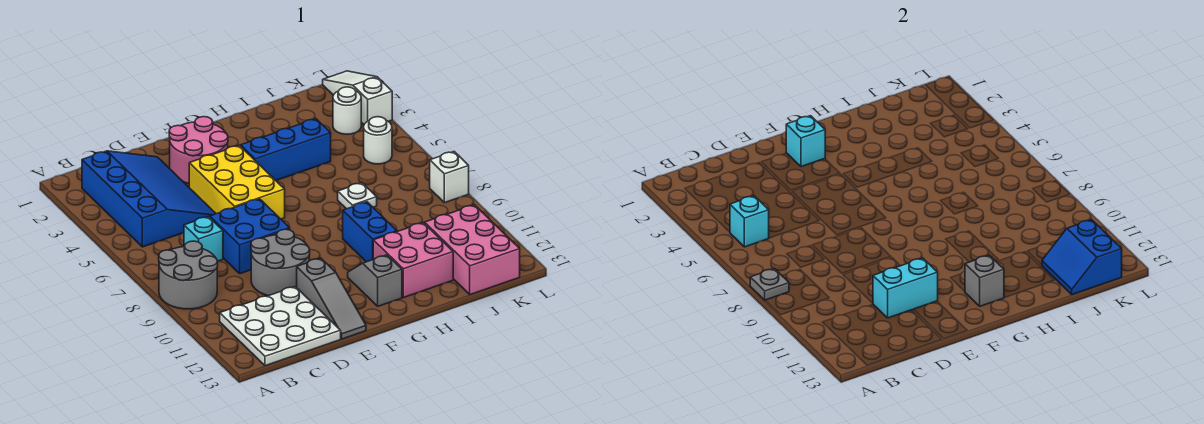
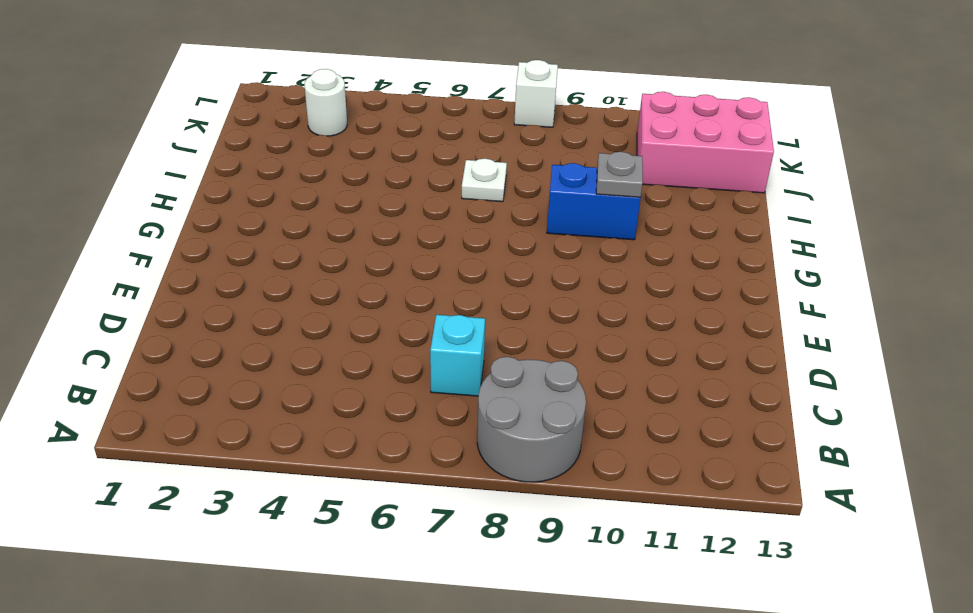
grey 1x1 plate [596,152,643,197] -> grey 1x1 plate moved to [750,269,789,300]
none -> blue 3x4 slope [82,151,216,247]
none -> white 3x3 plate [220,287,341,366]
none -> blue 2x2 brick [210,199,290,274]

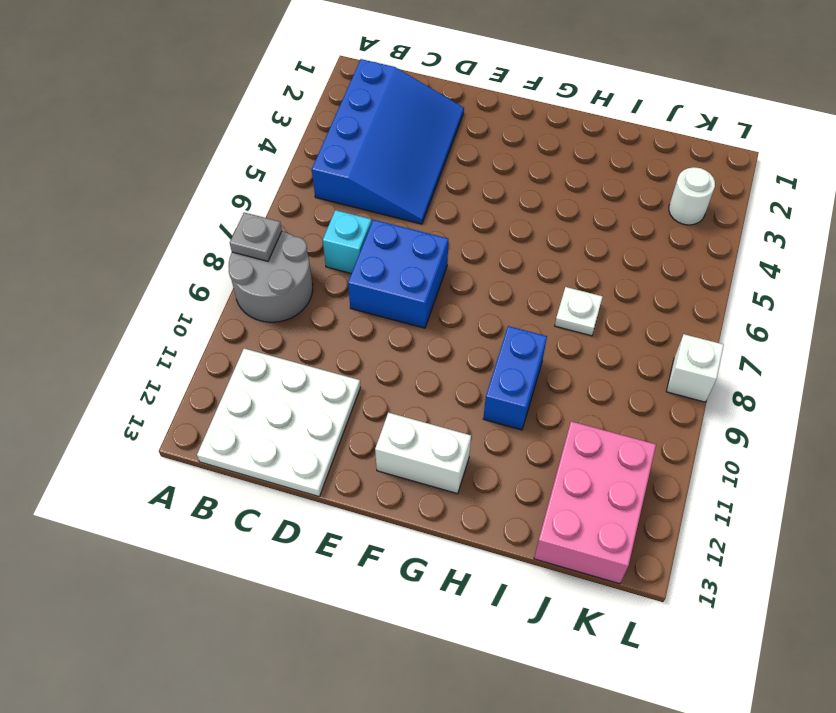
white 1x2 brick [375,413,471,494] -> grey 1x2 slope [348,255,402,306]
none -> grey 2x2 round brick [251,229,310,296]
none -> pink 2x2 round brick [169,117,228,183]
none -> yellow 2x3 brick [189,145,285,219]

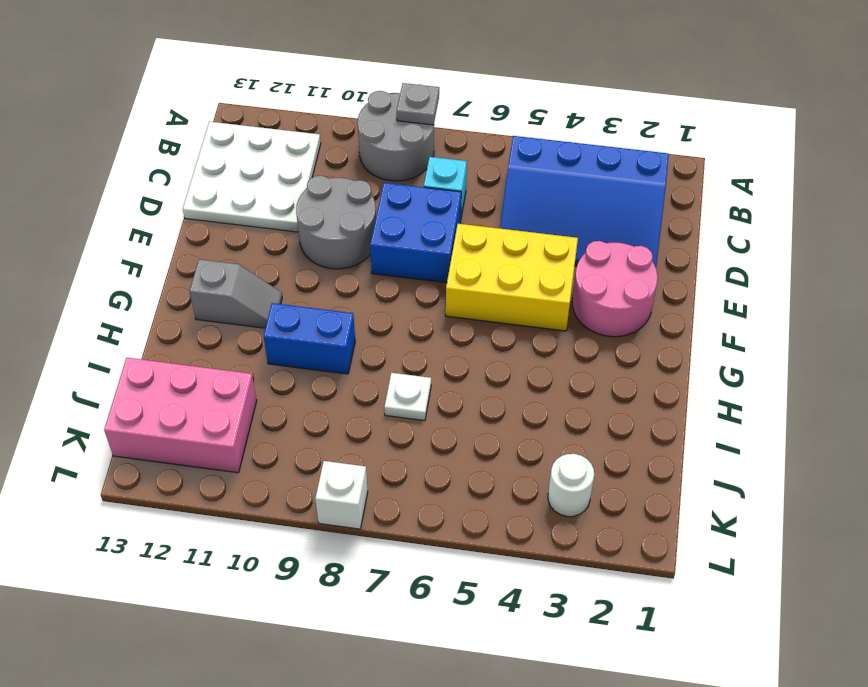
none -> grey 1x3 slope [297,258,366,339]
none -> blue 1x3 brick [241,119,331,180]
none -> pink 2x2 brick [373,223,453,298]

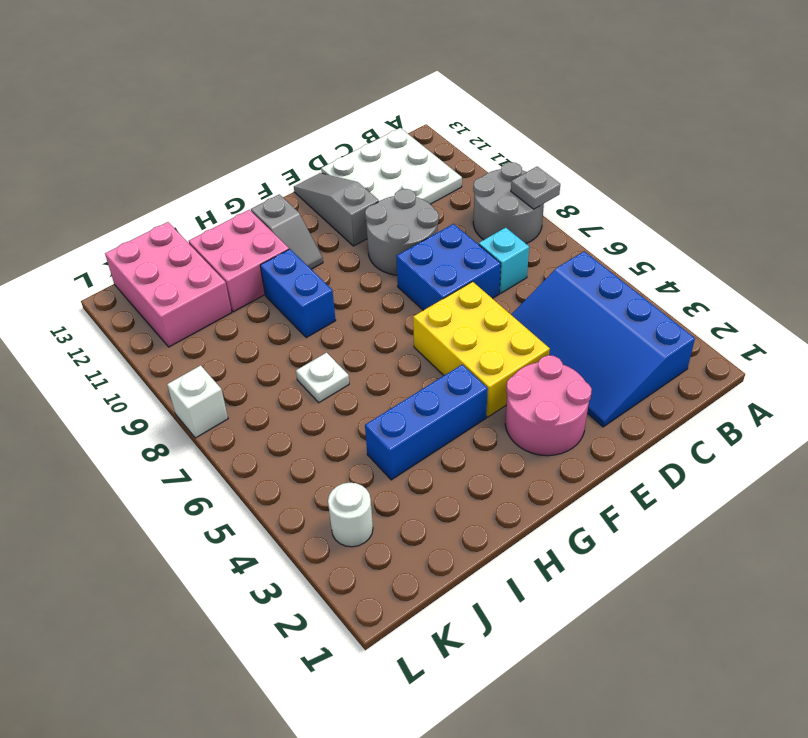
none -> white 1x1 round brick [364,117,392,164]
none -> white 1x3 slope [323,71,392,124]
none -> cyan 1x1 brick [730,196,769,247]

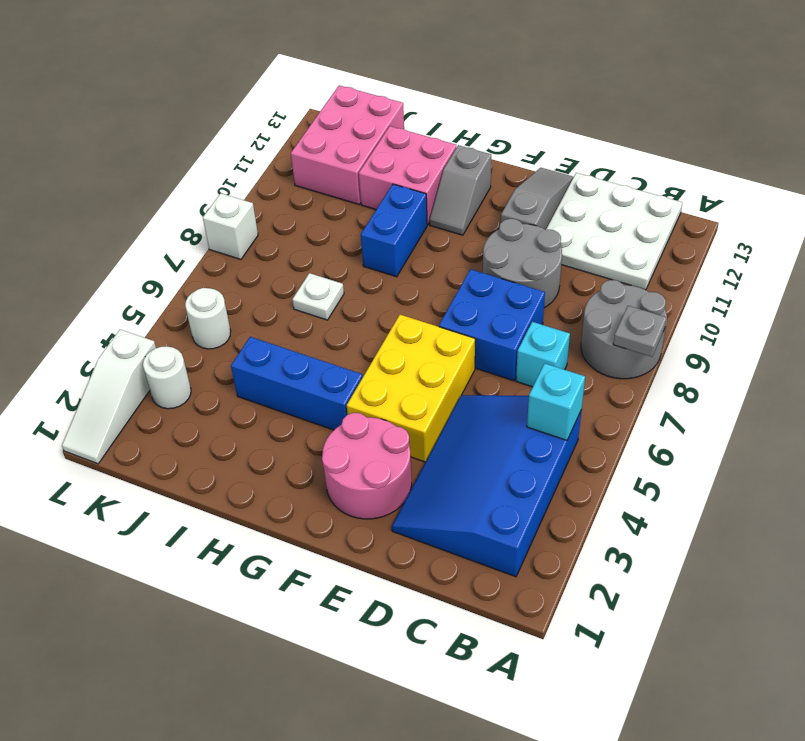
none -> cyan 1x2 brick [873,258,938,318]
none -> cyan 1x1 brick [786,116,825,167]
none -> grey 1x1 brick [965,255,1004,306]

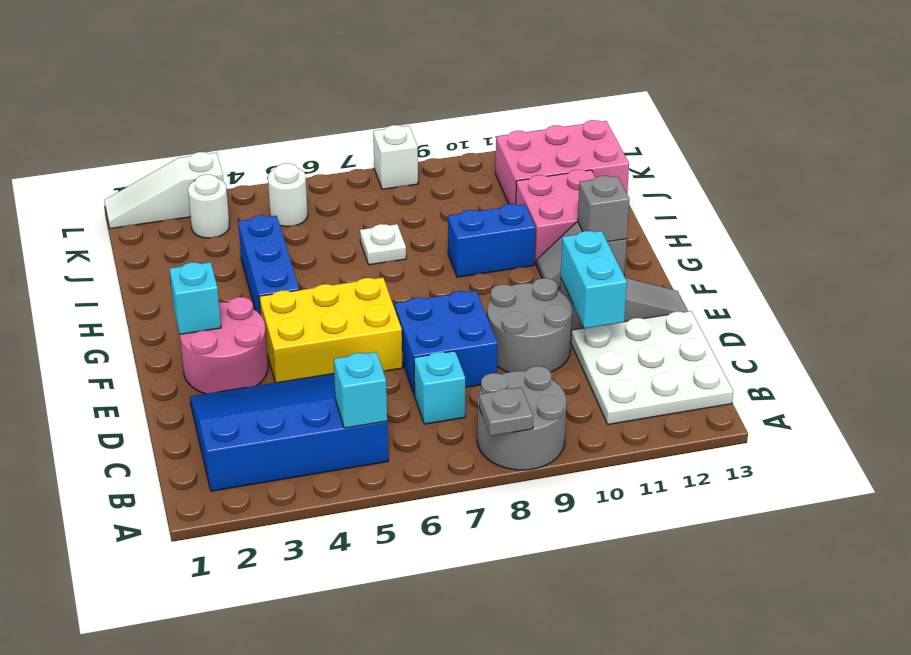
none -> blue 2x2 slope [1042,220,1122,295]

